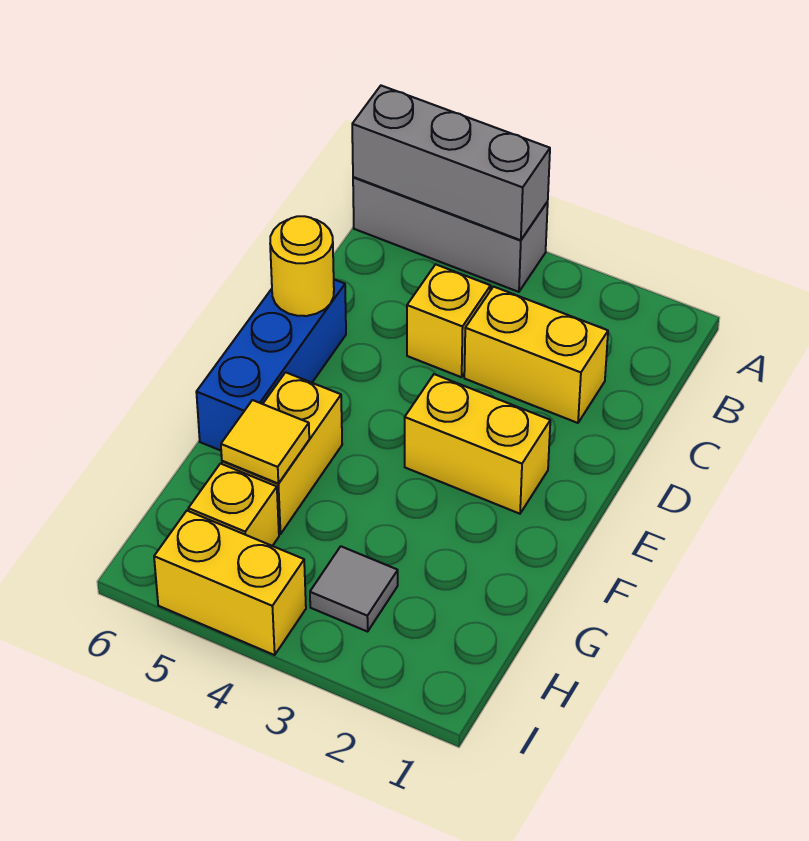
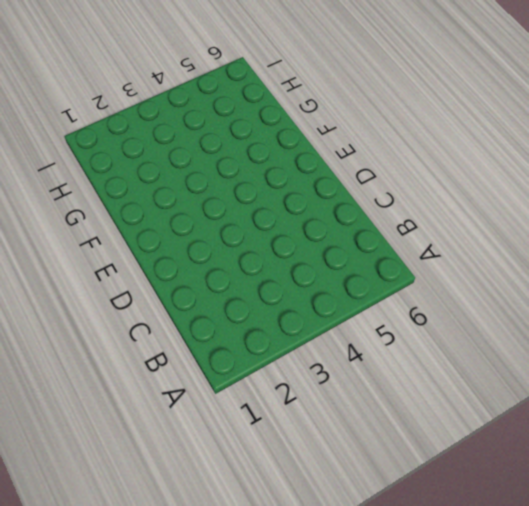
none -> grey 1x3 brick [353,177,548,292]
none -> yellow 1x2 brick [464,287,608,423]
none -> yellow 1x1 brick [407,264,491,377]

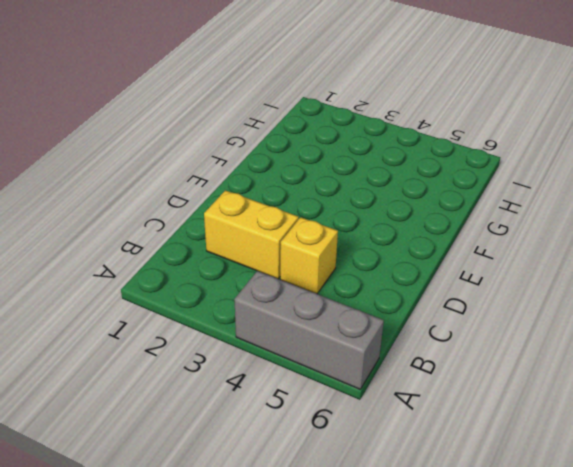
none -> blue 1x3 brick [196,279,346,451]
none -> yellow 1x2 brick [405,374,550,514]
none -> yellow 1x2 brick [222,372,342,534]

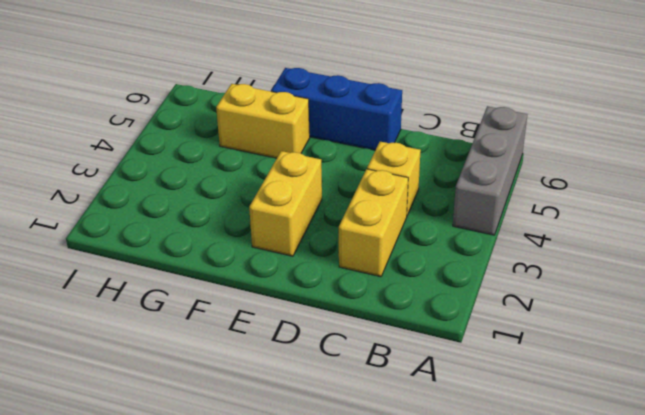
none -> grey 1x1 tile [310,546,398,632]
none -> yellow 1x1 brick [188,464,279,546]
none -> yellow 1x2 brick [154,511,306,655]

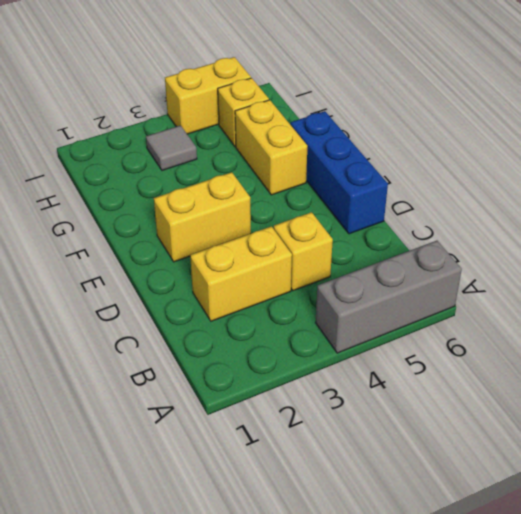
none -> grey 1x3 brick [352,86,550,240]
none -> yellow 1x1 round brick [270,216,334,316]
none -> yellow 1x1 tile [221,400,309,484]

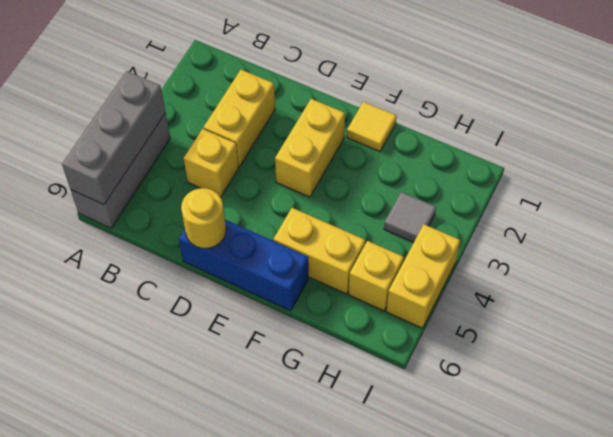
yellow 1x1 tile [347,102,397,151] -> yellow 1x1 tile moved to [221,400,309,484]

